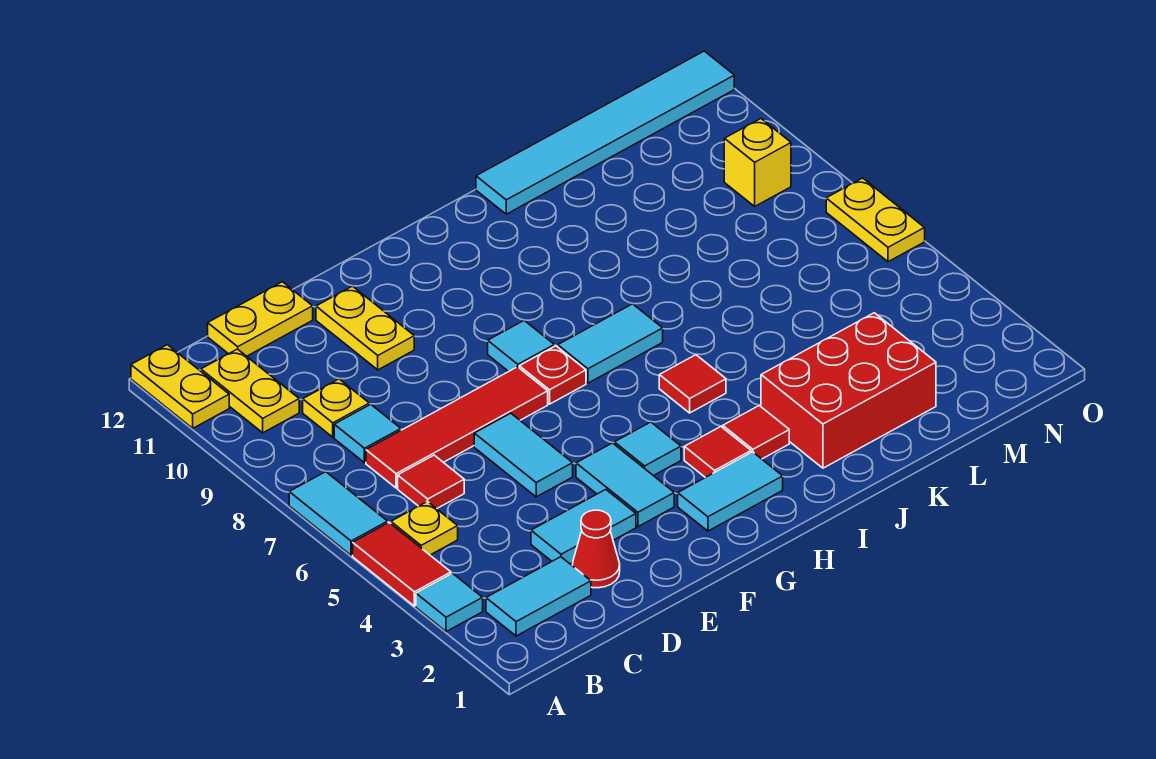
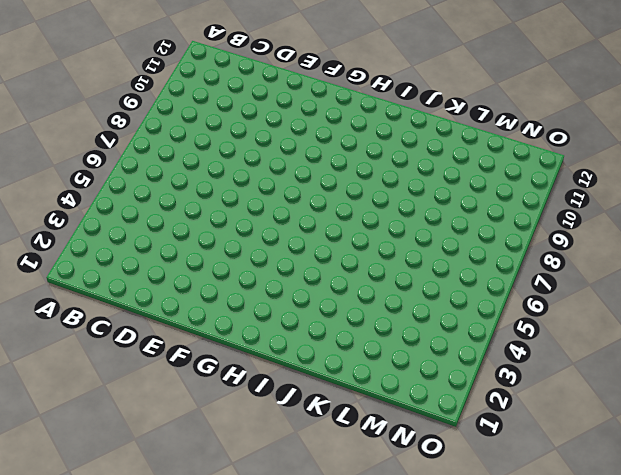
none -> cyan 1x1 tile [416,573,483,632]
none -> red 1x2 tile [353,523,451,606]
none -> cyan 1x2 tile [289,472,388,555]

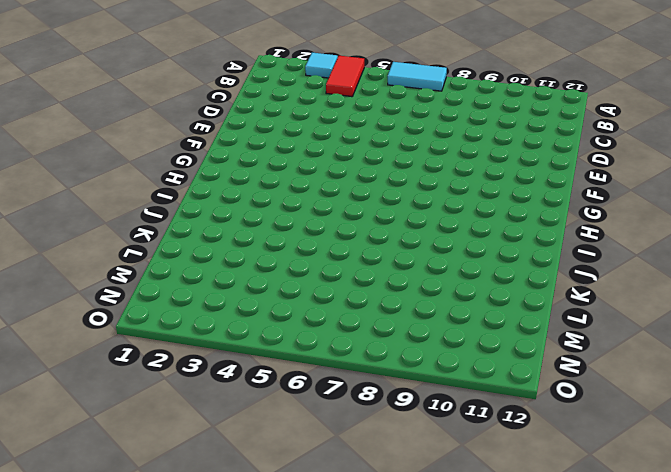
red 1x2 tile [326,56,364,97] -> red 1x2 tile turned to [353,523,451,606]
none -> yellow 1x2 plate [131,345,229,428]
none -> cyan 1x2 tile [486,557,591,636]
none -> yellow 1x1 plate [391,501,458,555]

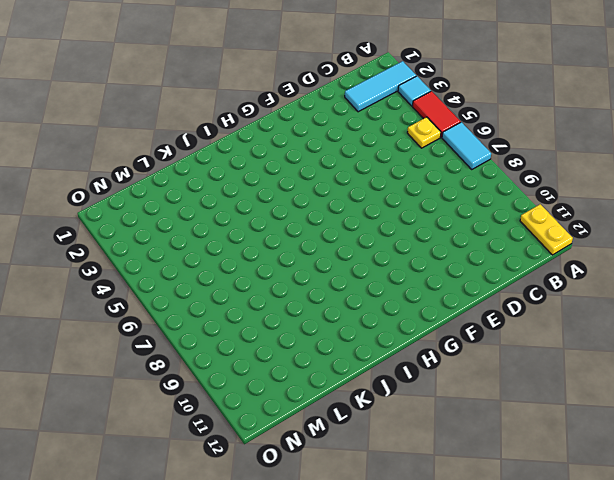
cyan 1x3 tile [345,61,416,112] -> cyan 1x2 tile [486,557,591,636]
none -> yellow 1x2 plate [201,349,299,433]
none -> red 1x1 tile [398,455,464,509]
none -> red 1x4 tile [366,367,548,488]

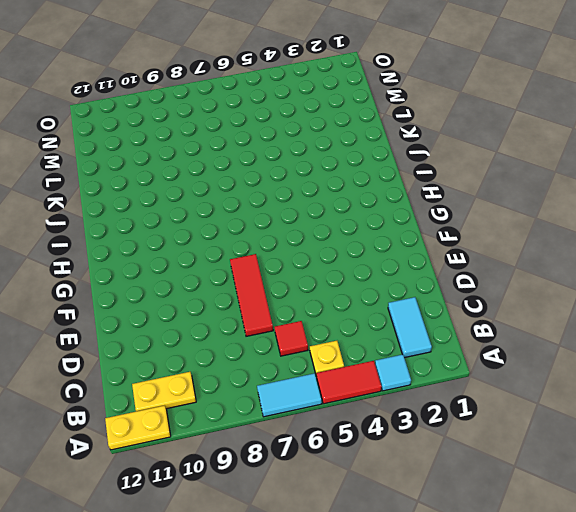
red 1x3 tile [230,254,273,336] -> red 1x4 tile [366,367,548,488]
none -> cyan 1x1 tile [334,404,401,463]
none -> yellow 1x1 plate [303,379,369,437]
none -> yellow 1x2 plate [208,282,313,356]

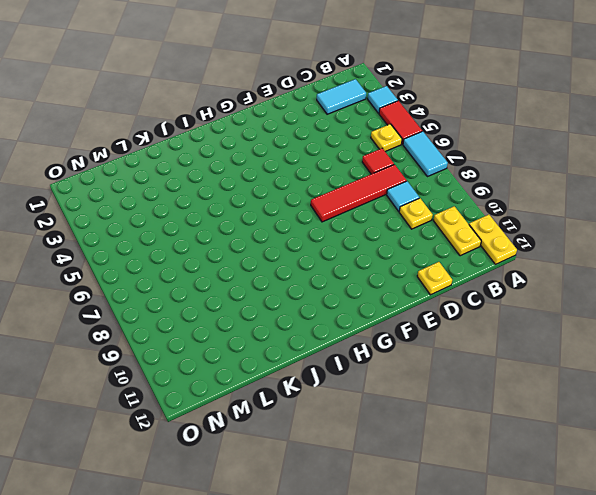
yellow 1x1 plate [417,262,452,295] -> yellow 1x2 plate [208,282,313,356]
none -> red 1x1 cone [572,510,620,588]
none -> cyan 1x2 tile [531,490,636,564]
none -> cyan 1x2 tile [474,413,573,497]

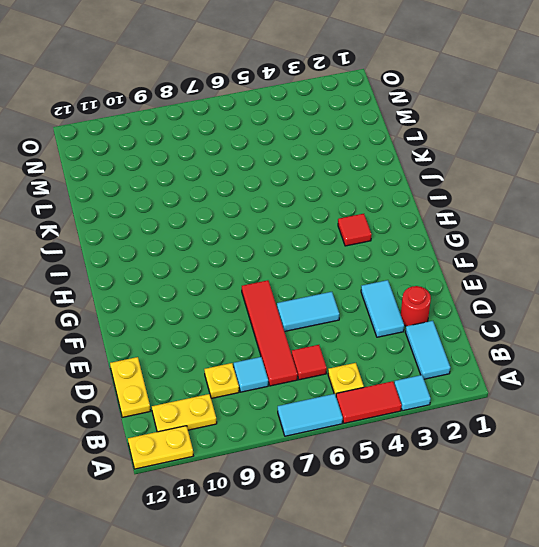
red 1x1 round brick [401,286,431,326] -> red 1x1 cone [572,510,620,588]
none -> yellow 1x2 plate [316,286,414,370]
none -> cyan 1x2 tile [576,443,674,527]
none -> cyan 1x2 tile [678,452,783,531]

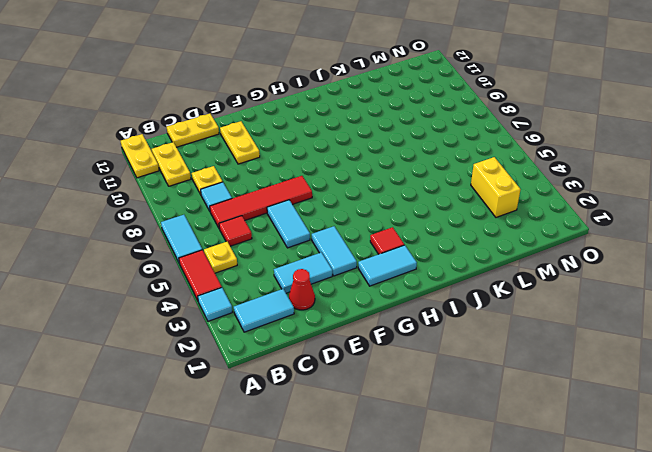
yellow 1x2 brick [471,157,521,217] -> none
none -> cyan 1x1 tile [614,422,681,476]
none -> red 1x1 plate [519,346,586,404]
none -> cyan 1x1 tile [488,321,554,371]

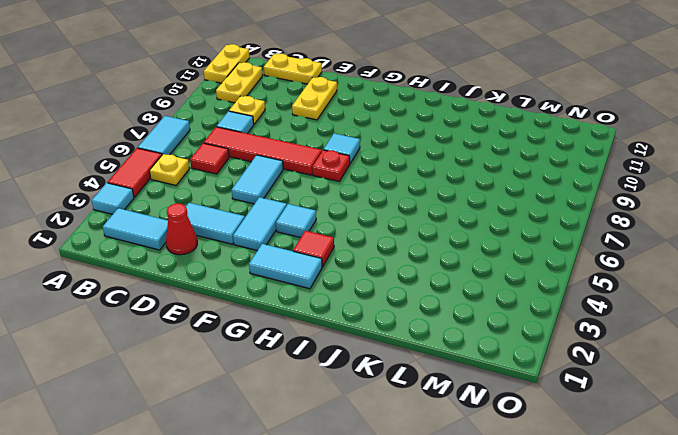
none -> cyan 1x2 tile [558,304,663,383]
none -> red 1x1 tile [723,406,789,459]
none -> red 1x1 tile [659,355,726,413]

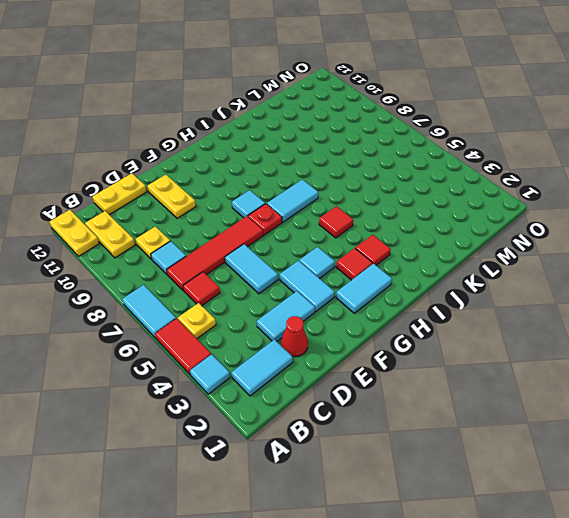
none -> red 2x3 brick [761,313,936,468]
none -> cyan 1x6 tile [476,51,734,214]
none -> yellow 1x1 brick [724,119,791,206]

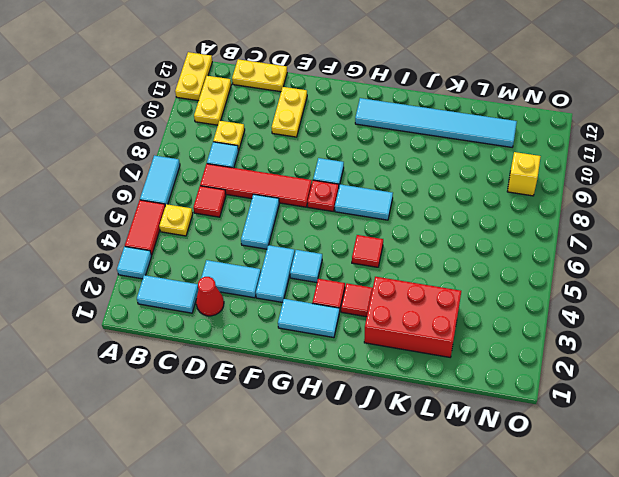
cyan 1x6 tile [355,98,517,147] -> cyan 1x6 tile moved to [476,51,734,214]
none -> yellow 1x2 plate [826,178,925,262]

